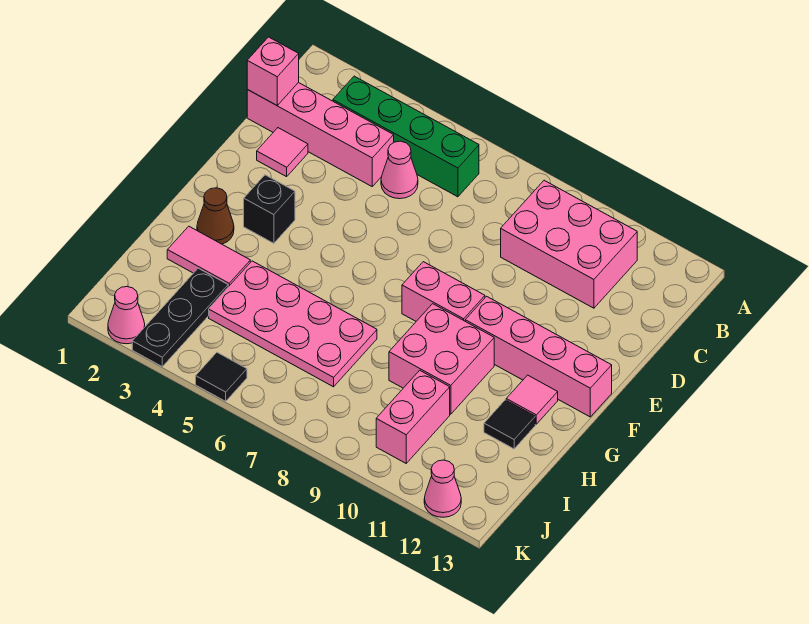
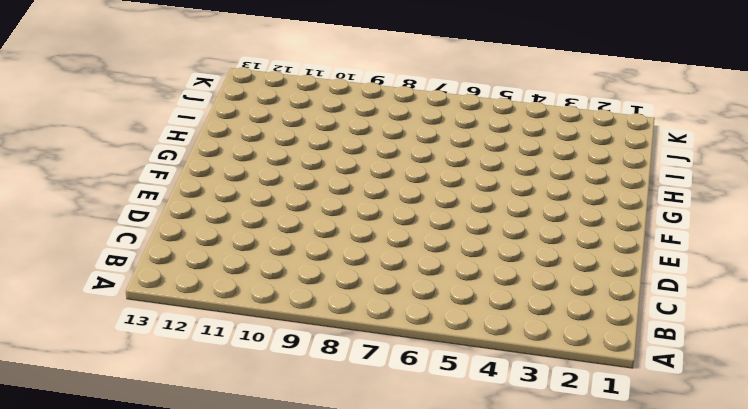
none -> green 1x4 brick [333,76,479,197]
none -> pink 2x3 brick [501,180,637,308]
none -> pink 1x4 brick [247,82,394,186]

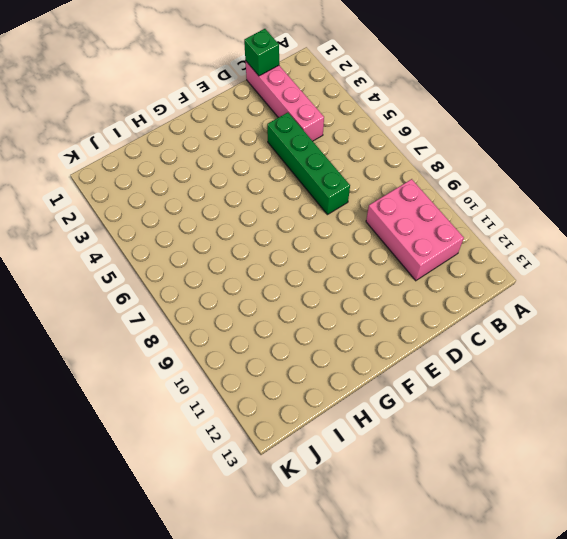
green 1x1 brick [244,29,279,76] -> pink 1x1 brick [247,37,299,105]
green 1x4 brick [267,113,350,215] -> green 1x4 brick moved to [333,76,479,197]
none -> pink 1x1 cone [381,141,418,199]
none -> pink 1x1 tile [257,128,308,177]
none -> black 1x1 brick [244,175,295,243]

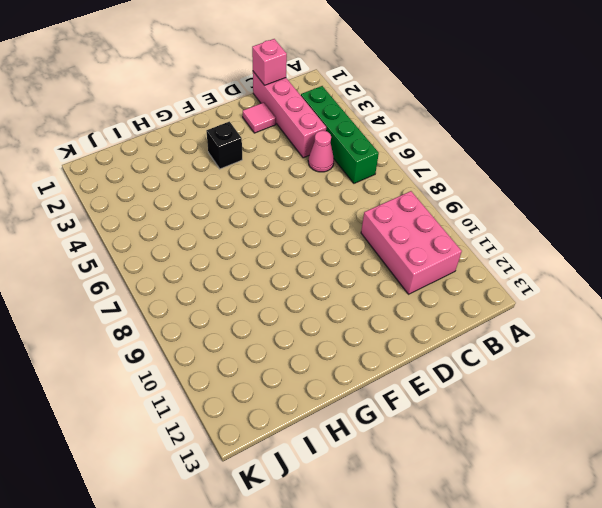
none -> pink 1x2 brick [402,262,485,321]
none -> pink 1x4 brick [465,296,612,417]
none -> brown 1x1 cone [197,188,234,244]

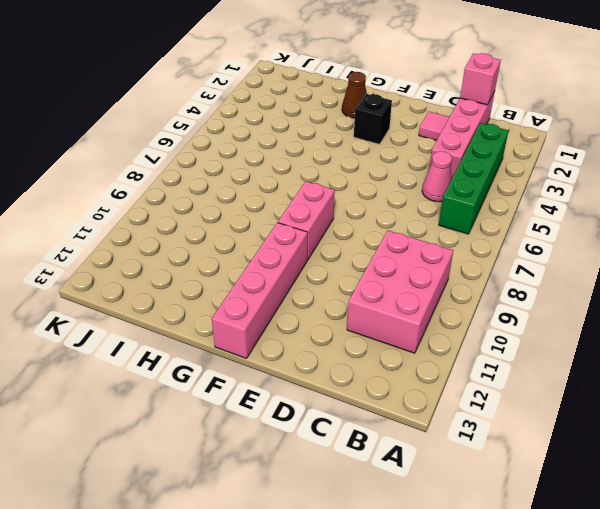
none -> pink 2x2 brick [389,304,494,414]
none -> pink 1x1 tile [506,375,558,424]
none -> pink 1x2 tile [167,226,250,287]

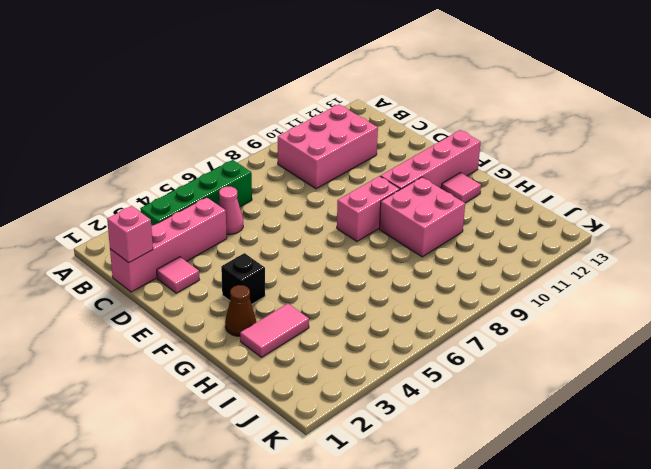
none -> pink 2x4 plate [209,261,377,387]
none -> black 1x1 tile [484,400,535,449]
none -> black 1x3 plate [132,268,228,366]

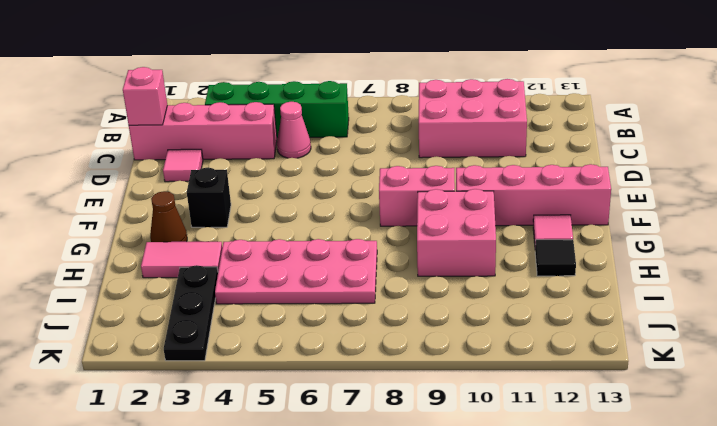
none -> pink 1x2 brick [376,370,450,463]
none -> pink 1x1 cone [108,287,145,344]
none -> black 1x1 tile [196,353,247,401]

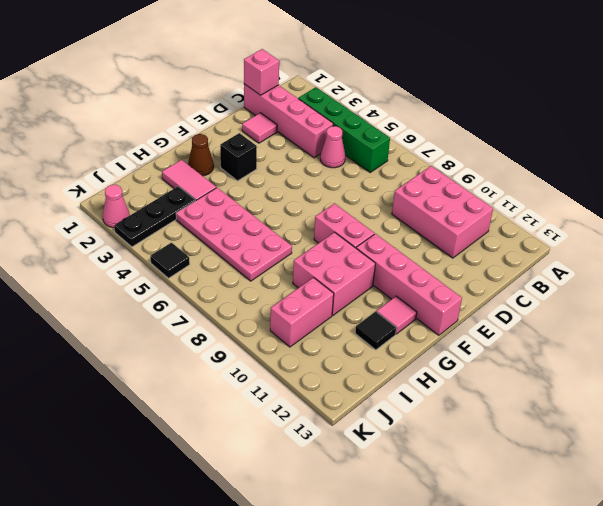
none -> pink 1x1 cone [424,460,461,517]

